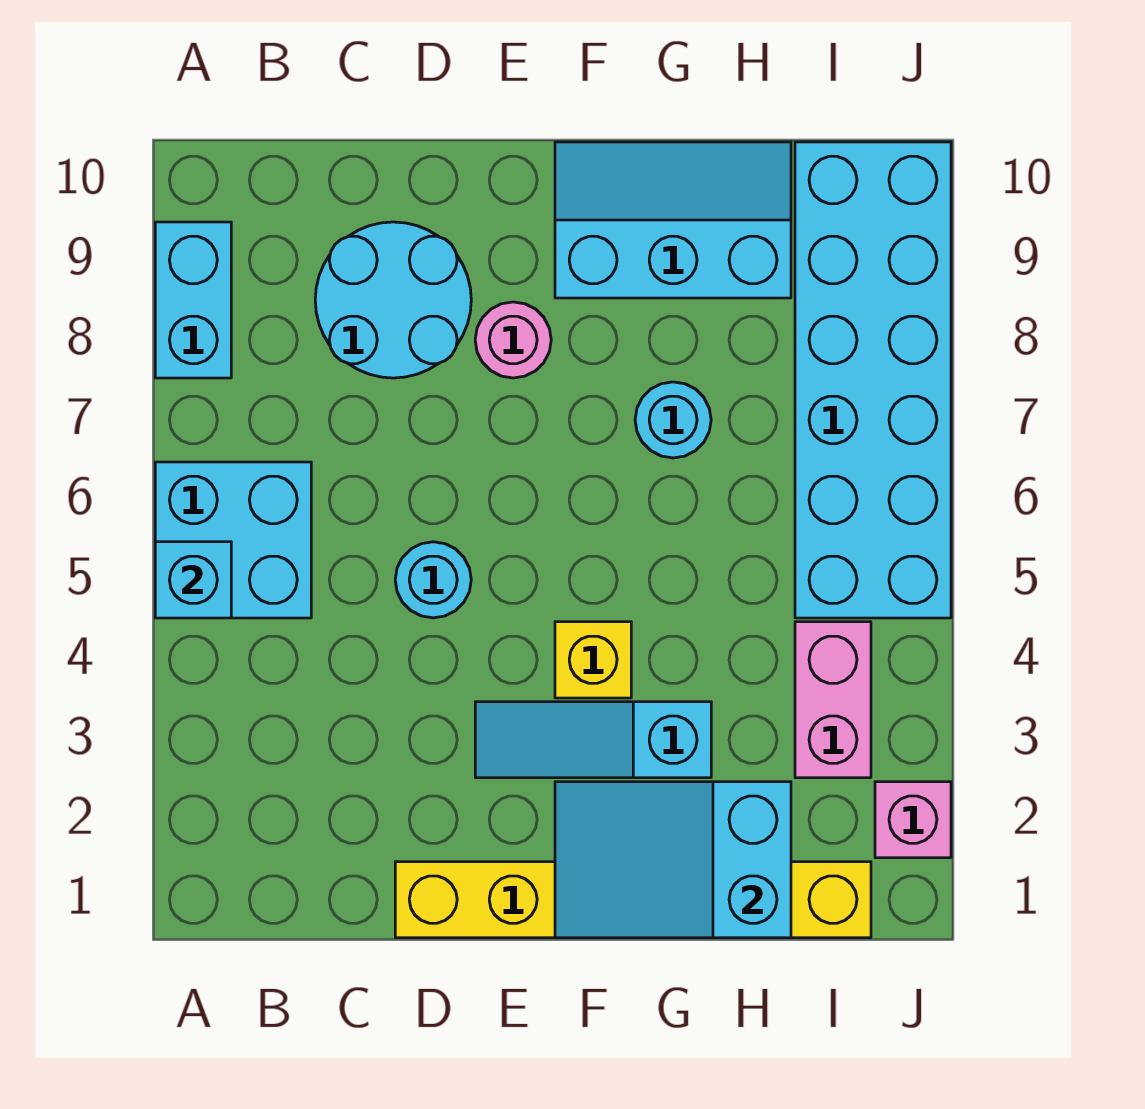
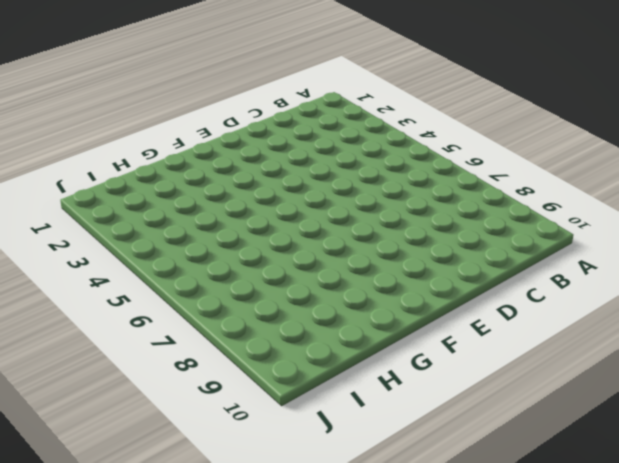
none -> cyan 2x2 brick [155,462,311,618]
none -> cyan 1x2 brick [155,222,231,378]
none -> cyan 2x2 round brick [315,222,471,378]

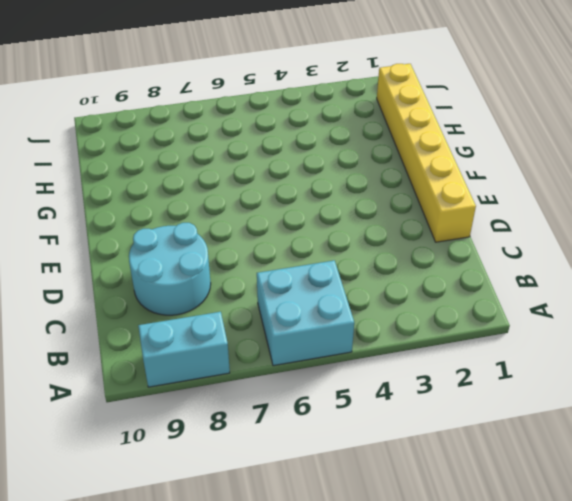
none -> cyan 1x1 round brick [395,542,471,618]
none -> cyan 1x3 slope [475,702,711,778]
none -> pink 1x1 round brick [475,302,551,378]

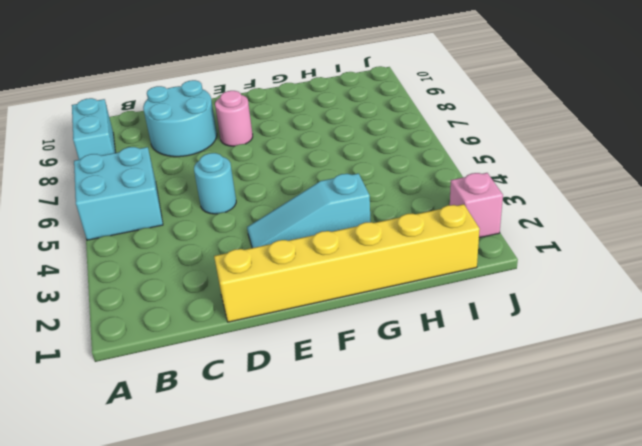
none -> yellow 1x1 brick [555,622,631,698]
none -> cyan 2x3 slope [555,142,791,298]
none -> cyan 1x1 round brick [635,382,711,458]

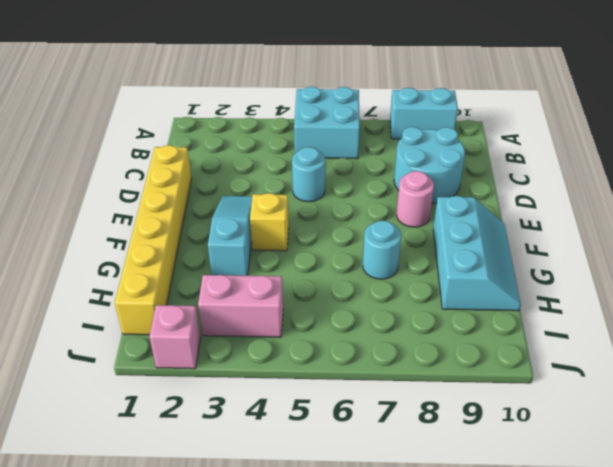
none -> cyan 2x6 brick [795,142,951,618]
none -> cyan 1x1 brick [155,542,231,618]
none -> cyan 2x3 slope [555,782,791,938]

